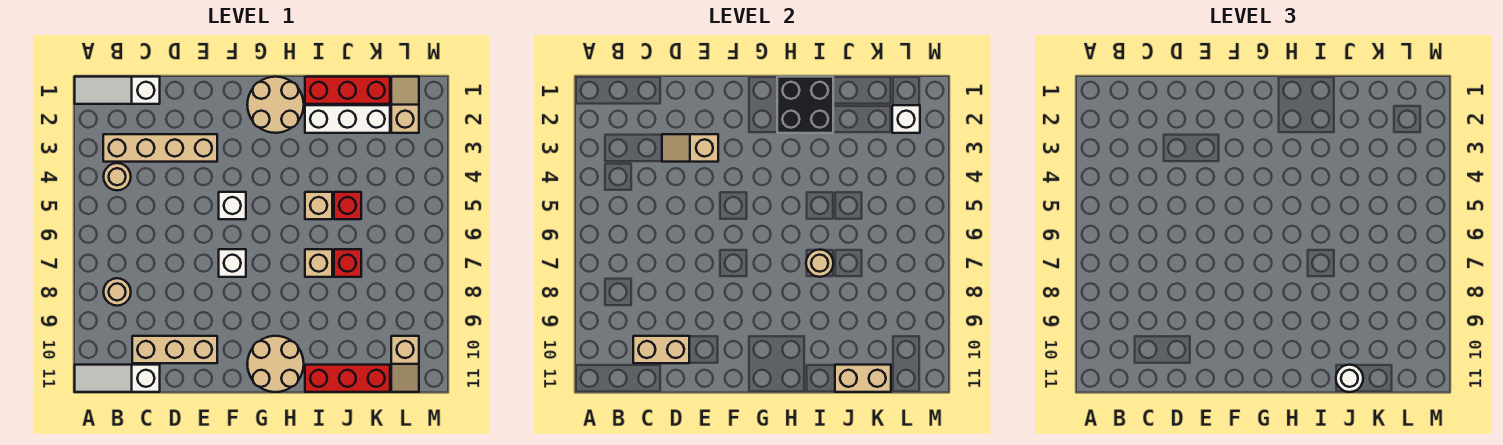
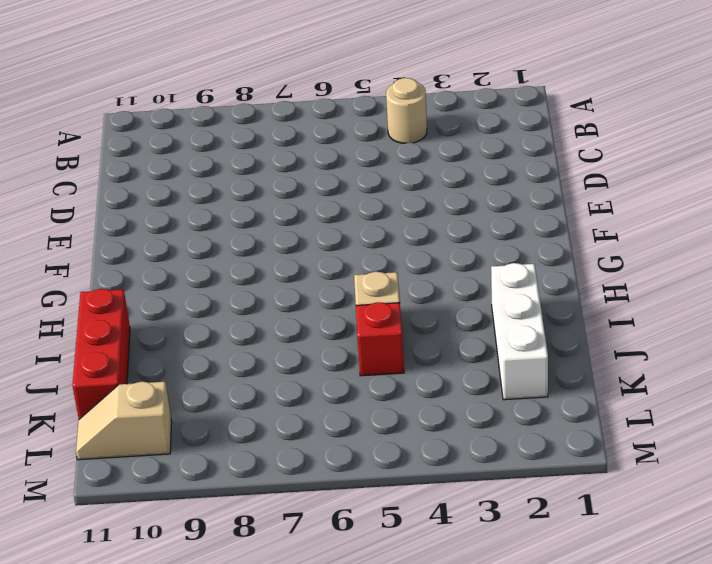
none -> white 1x3 slope [75,77,160,104]
none -> white 1x3 slope [75,365,160,392]
none -> tan 1x4 brick [103,134,217,162]

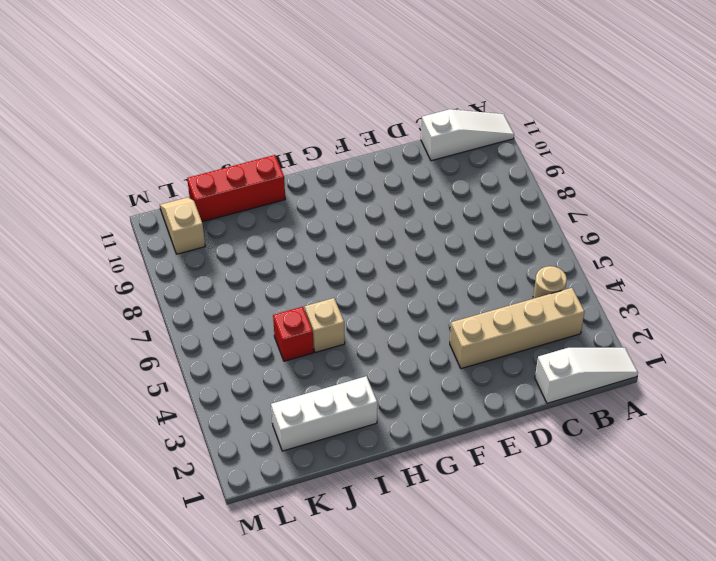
none -> tan 1x1 round brick [104,278,131,306]
none -> tan 1x3 brick [132,336,217,363]
none -> white 1x1 brick [219,192,246,219]

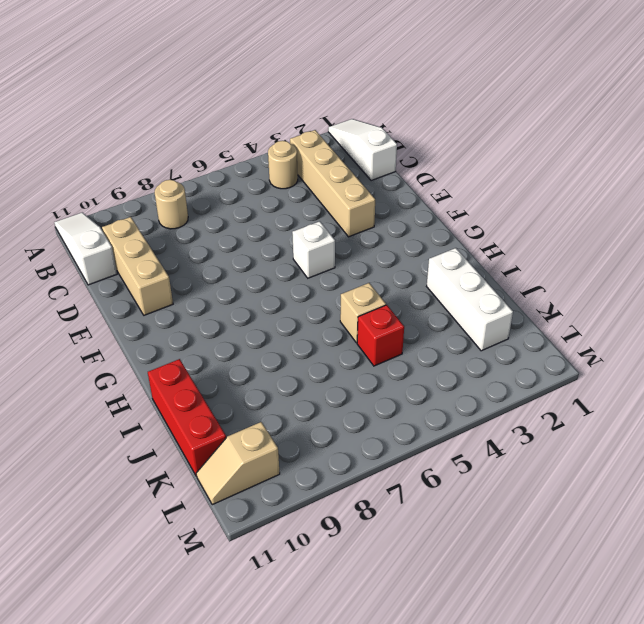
none -> white 1x1 brick [219,249,246,277]
none -> tan 2x2 round brick [247,77,304,133]
none -> tan 2x2 round brick [247,336,304,392]

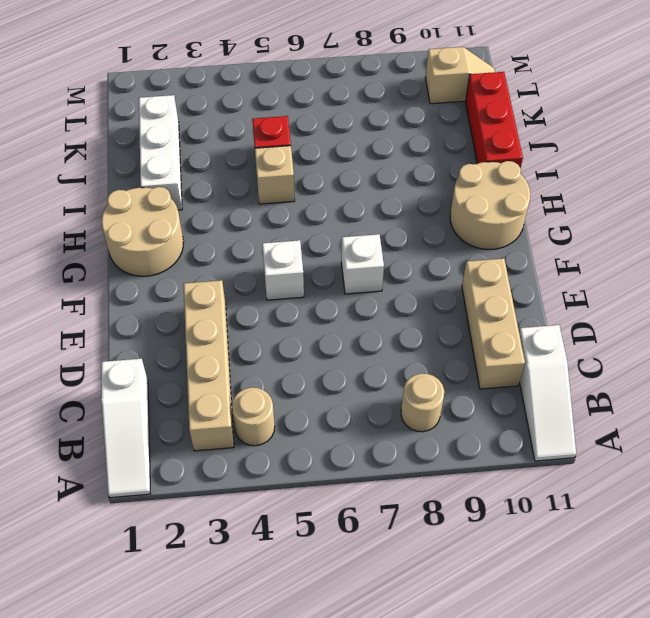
none -> red 1x3 brick [305,77,390,104]
none -> tan 1x1 brick [305,249,332,277]
none -> red 1x1 brick [334,249,361,277]

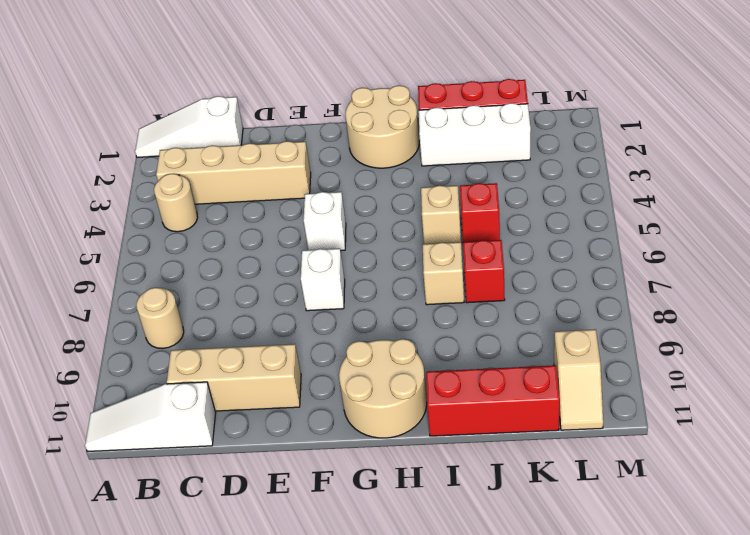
none -> tan 1x2 slope [391,77,419,133]
none -> tan 1x2 brick [633,336,689,363]
none -> tan 1x2 slope [662,134,718,162]

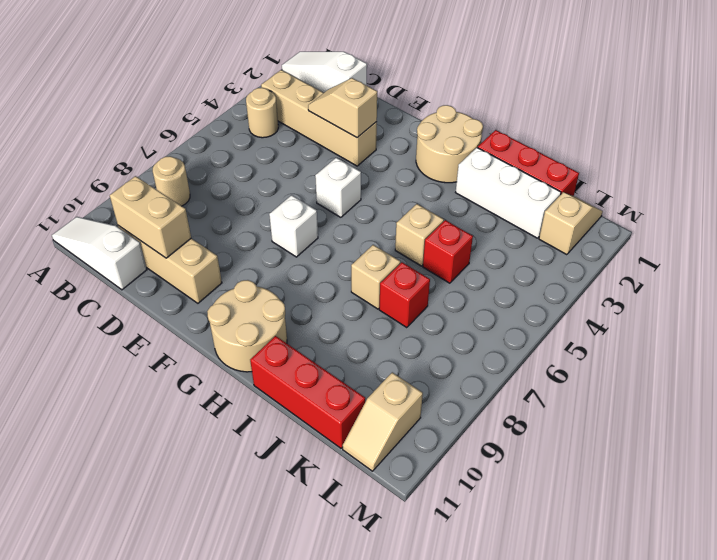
none -> black 2x2 brick [777,77,833,133]
none -> tan 1x1 round brick [806,250,833,277]
none -> tan 1x2 brick [835,365,891,392]

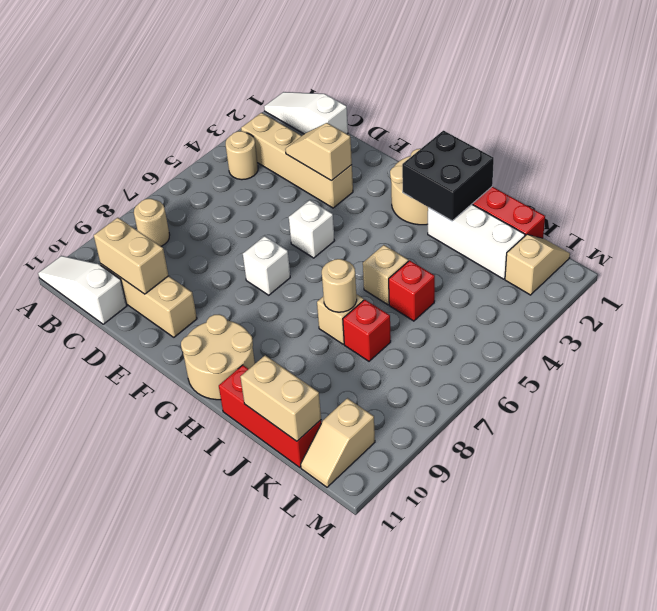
none -> white 1x1 brick [892,105,920,133]
none -> white 1x1 round brick [1336,365,1363,392]

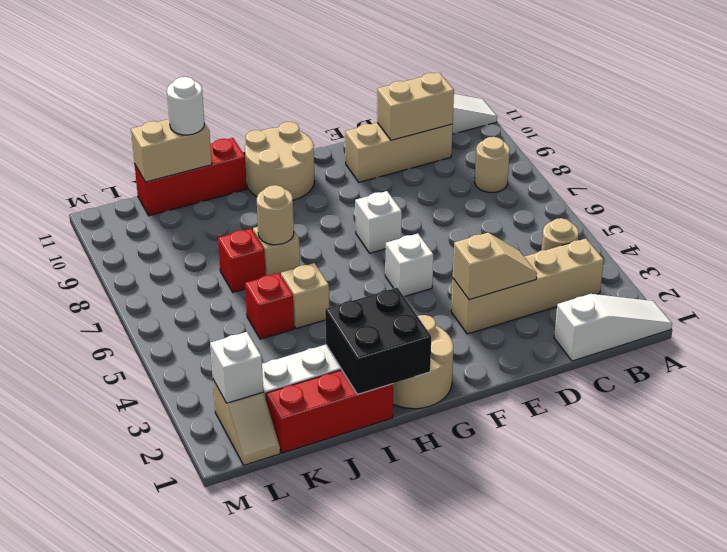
none -> tan 1x2 slope [391,336,419,392]

